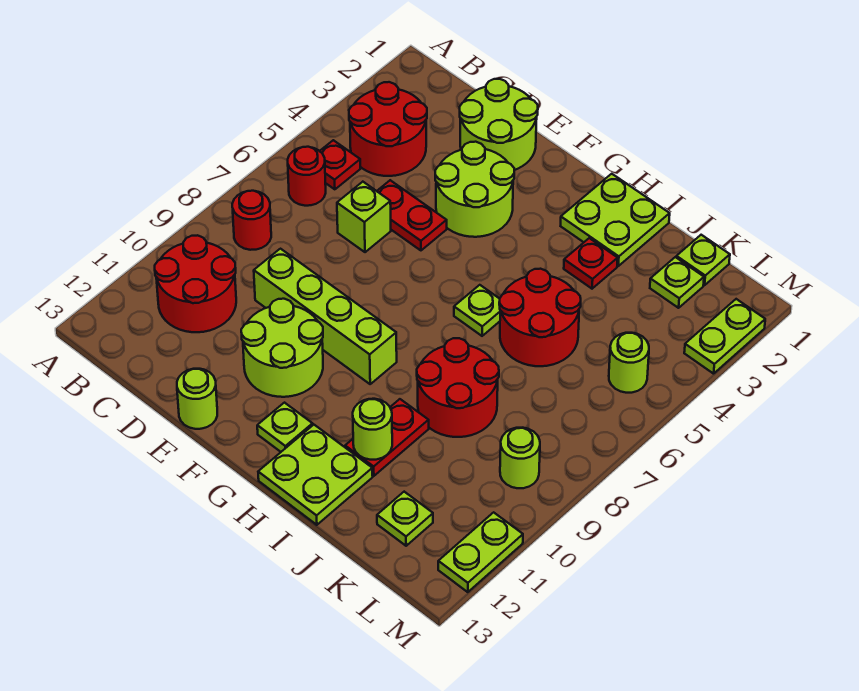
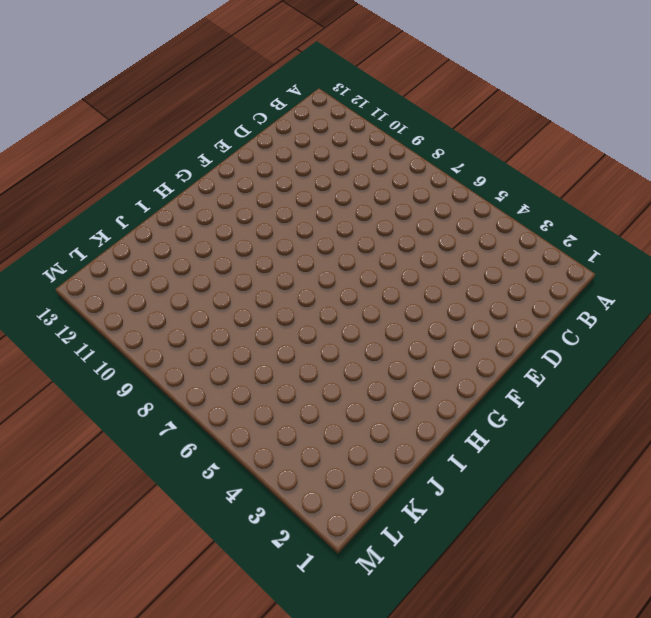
none -> red 2x2 round brick [349,82,427,176]
none -> red 1x1 plate [320,140,360,189]
none -> red 1x1 round brick [288,147,326,206]

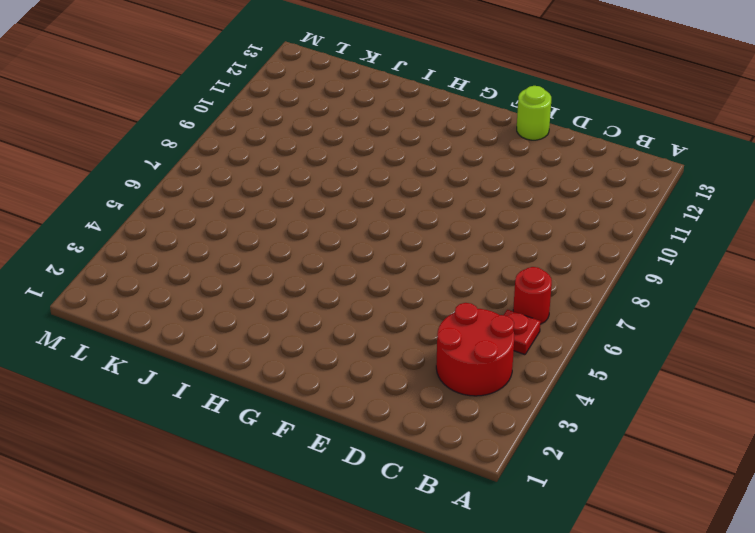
none -> red 1x1 round brick [232,191,271,250]
none -> red 2x2 round brick [155,235,236,332]
none -> lime 2x2 round brick [460,79,538,170]

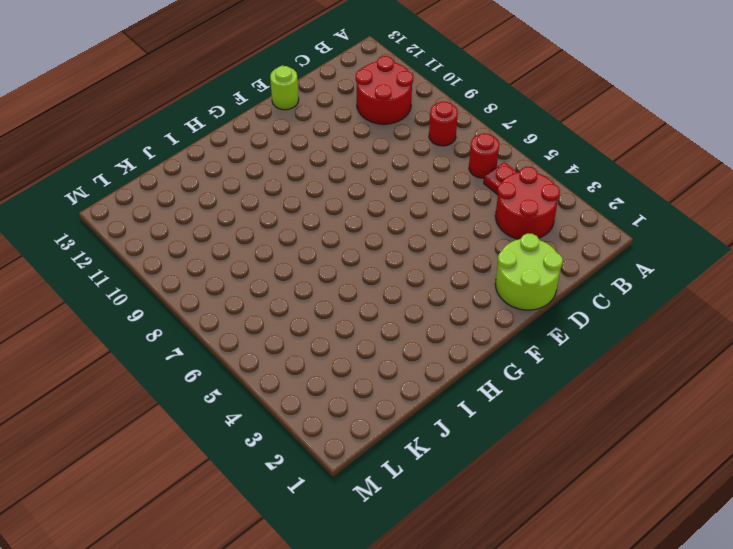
none -> red 1x2 plate [377,180,447,250]
none -> lime 1x1 brick [337,182,391,252]
none -> lime 1x4 brick [254,249,397,384]

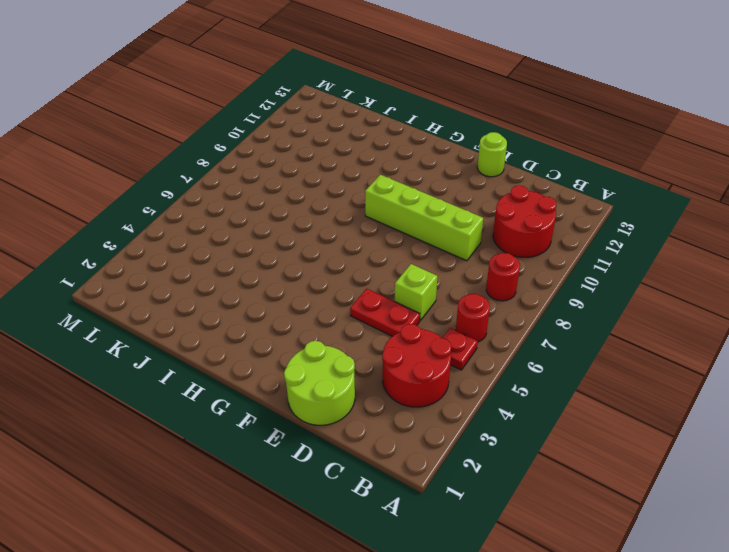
none -> lime 2x2 round brick [435,142,514,237]
none -> lime 2x2 round brick [241,299,323,397]
none -> lime 1x1 plate [257,403,313,452]

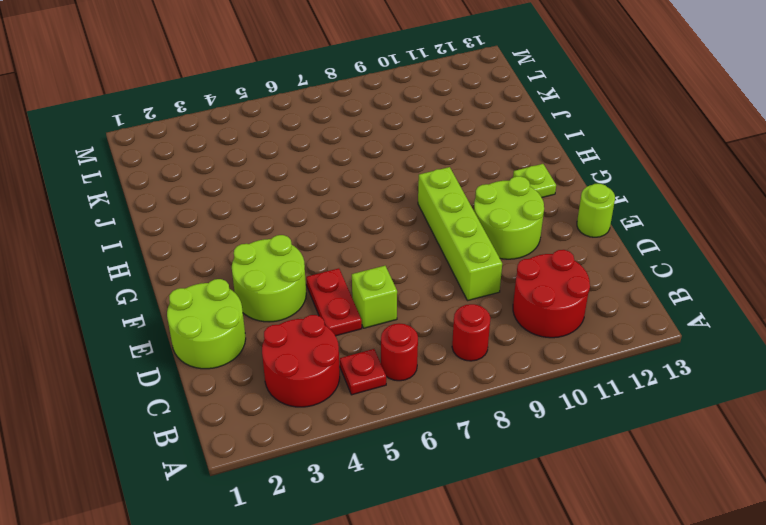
none -> lime 2x2 plate [561,174,670,266]
none -> lime 1x1 plate [454,285,500,336]
none -> lime 2x2 plate [258,425,373,525]

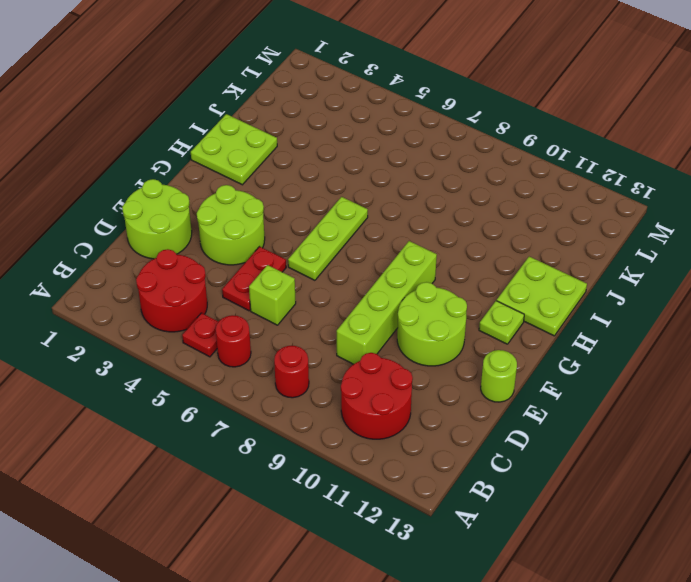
lime 1x3 plate [288,197,368,280] -> lime 1x1 plate [454,285,500,336]
none -> red 1x1 plate [564,238,618,289]
none -> red 2x2 round brick [499,269,581,366]
none -> red 2x2 round brick [417,338,499,437]

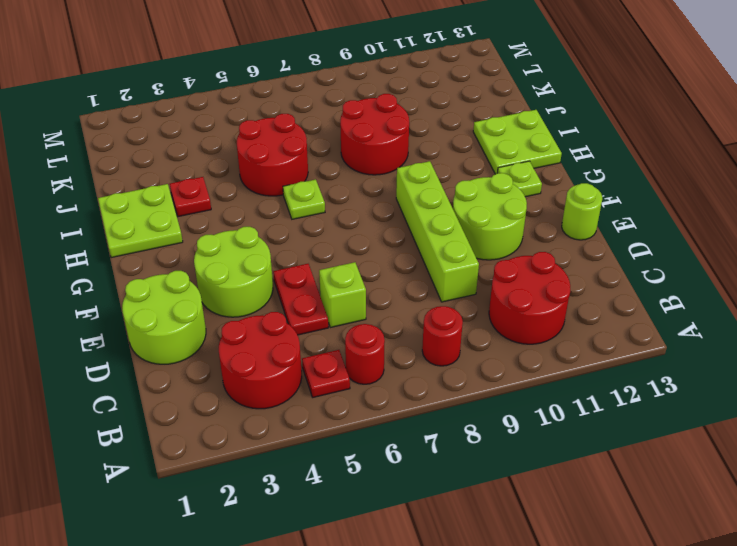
none -> red 1x2 plate [345,399,429,476]
none -> lime 1x1 plate [676,235,730,285]
none -> lime 1x1 plate [650,257,704,308]

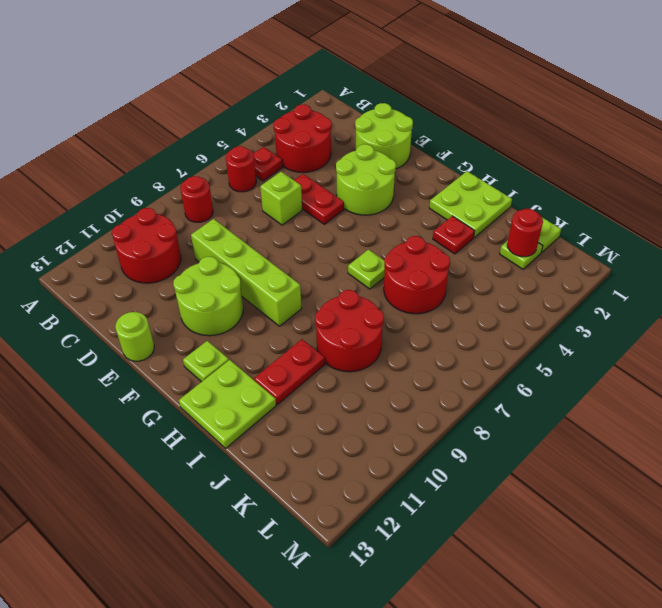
red 1x1 round brick [507,209,543,257] -> none
none -> lime 1x1 plate [377,492,433,546]
none -> lime 1x1 round brick [609,333,649,393]
none -> lime 1x1 round brick [500,428,540,488]

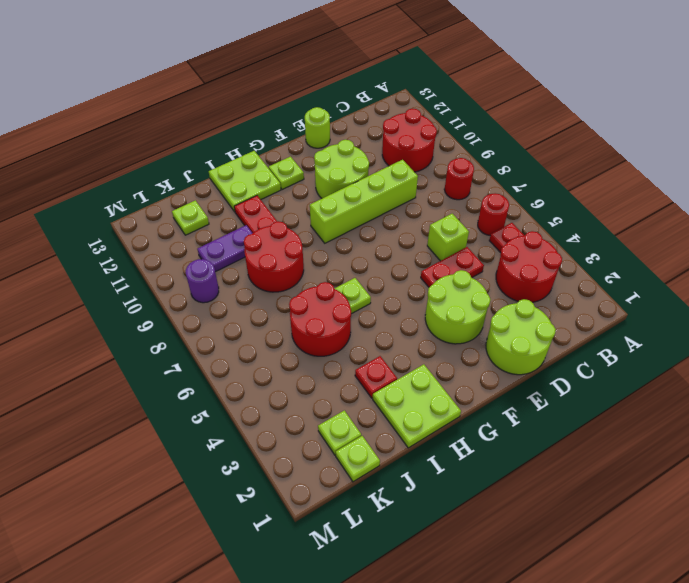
purple 1x2 plate [197,225,252,272] -> none
purple 1x1 round brick [186,259,219,303] -> lime 1x1 round brick [500,428,540,488]
none -> lime 1x1 round brick [609,333,649,393]
none -> lime 1x2 plate [684,299,765,374]
none -> lime 1x2 plate [438,512,523,592]

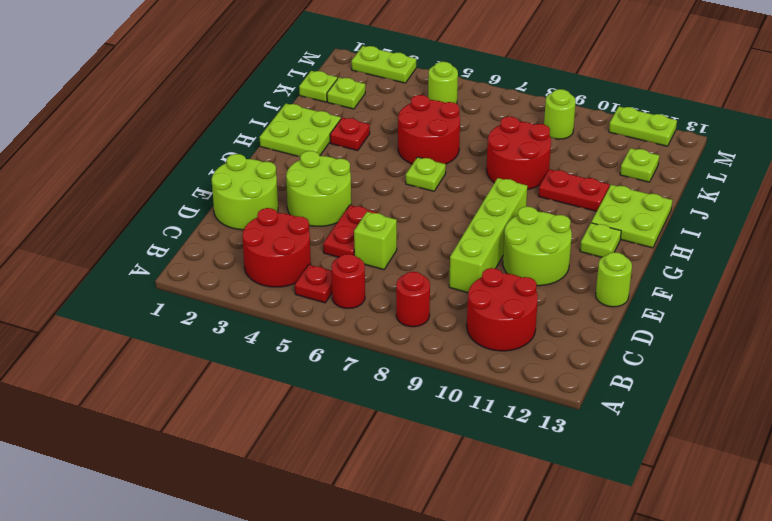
none -> lime 1x1 round brick [353,399,392,460]

